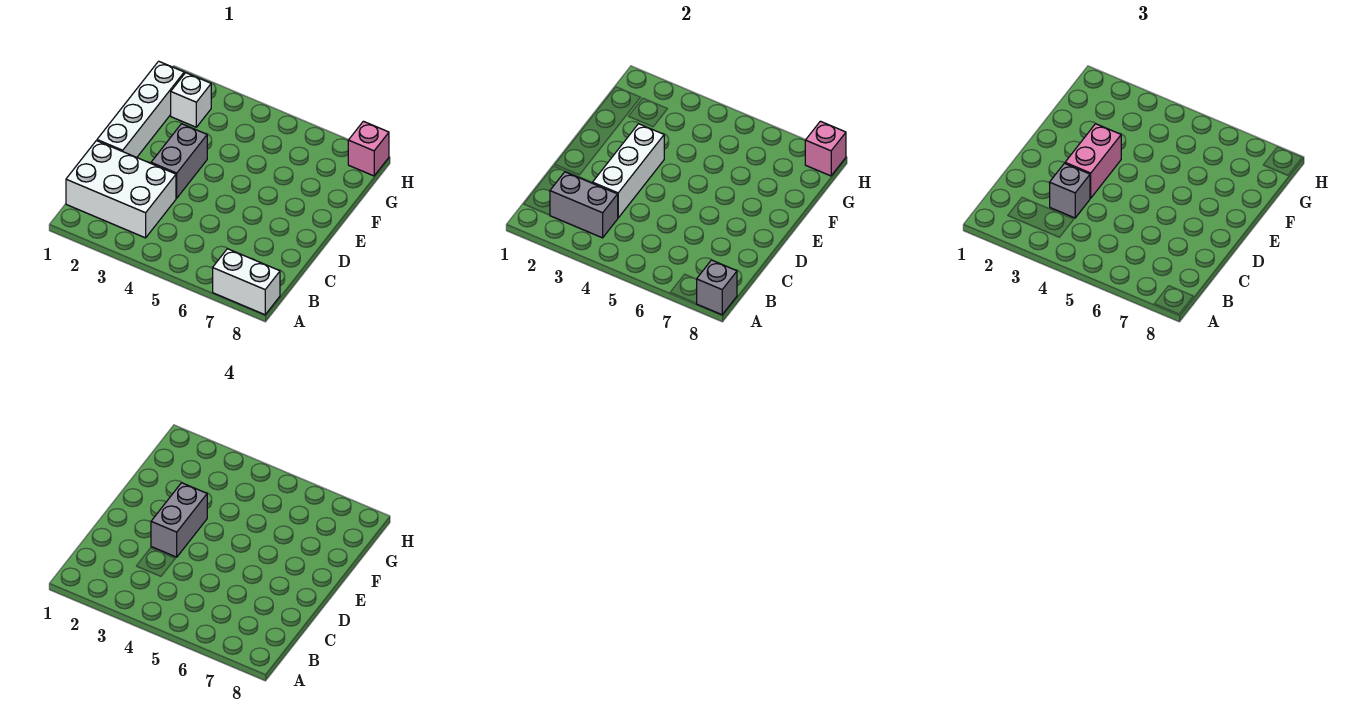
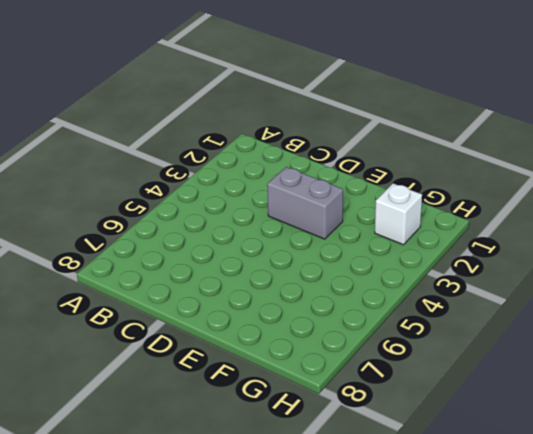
none -> white 1x2 brick [213,249,280,315]
none -> white 2x3 brick [66,141,176,238]
none -> white 1x4 brick [97,61,184,157]

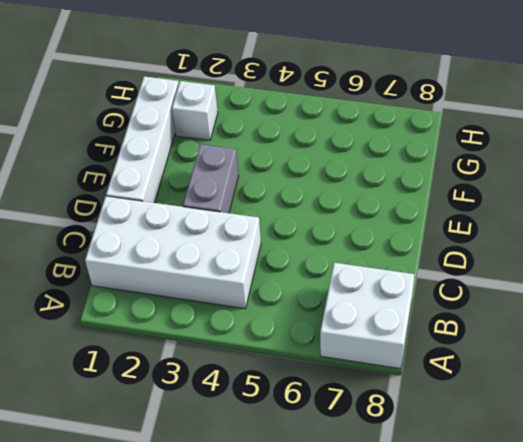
white 2x2 brick [320,263,414,369] -> white 1x2 brick [213,249,280,315]
white 2x4 brick [85,196,261,309] -> white 2x3 brick [66,141,176,238]
none -> pink 1x1 brick [348,121,389,176]
none -> grey 1x1 brick [696,260,737,315]
none -> grey 1x2 brick [550,172,618,238]

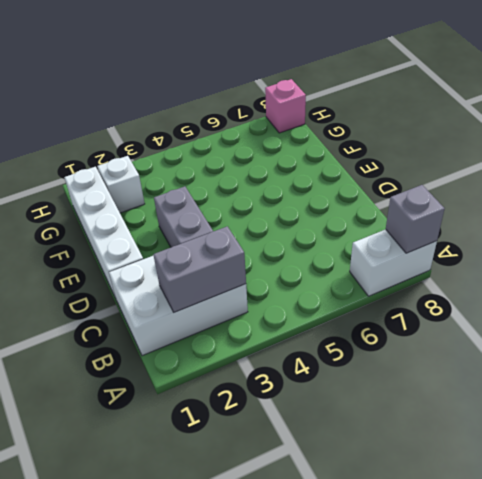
none -> white 1x3 brick [593,124,664,218]
none -> pink 1x1 brick [805,121,846,176]
none -> grey 1x1 brick [1050,163,1090,218]

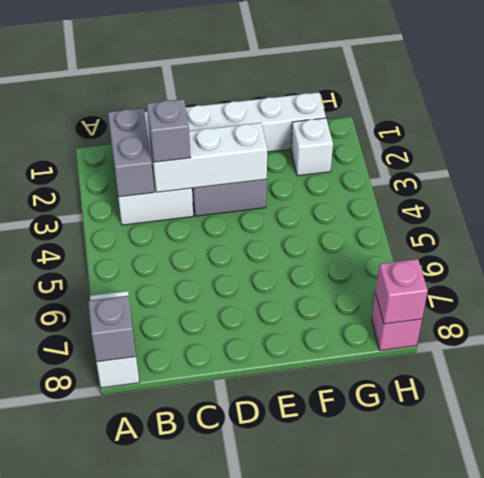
none -> pink 1x2 brick [1065,124,1121,198]
none -> grey 1x2 brick [151,483,207,557]

